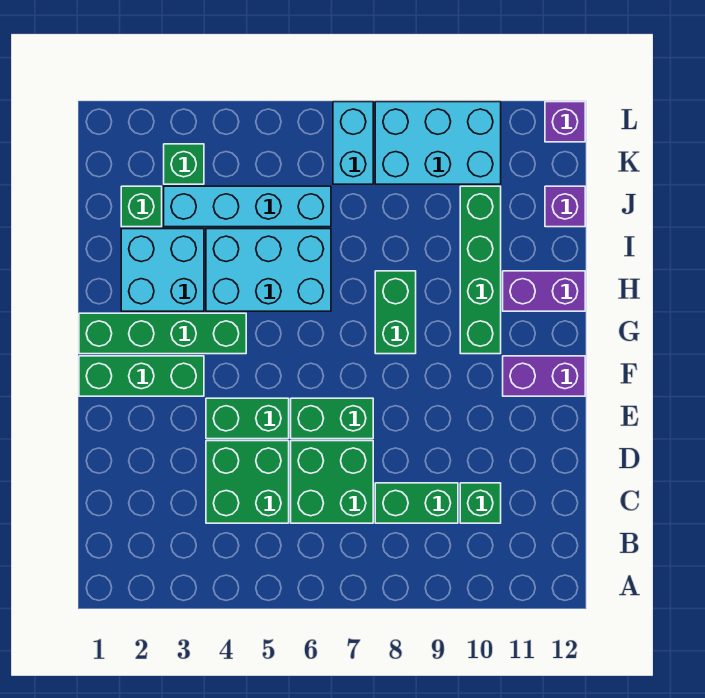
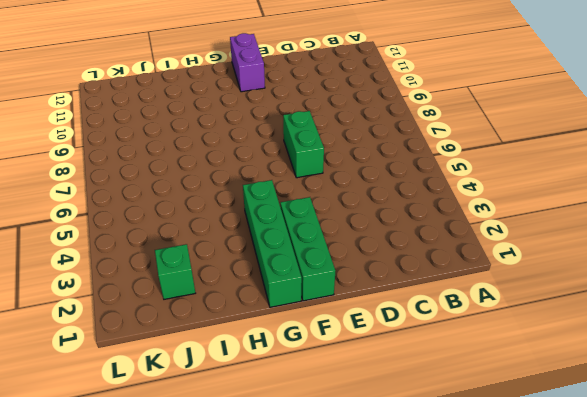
none -> green 2x2 brick [206,441,289,523]
none -> green 2x2 brick [291,441,373,523]
none -> green 1x2 brick [375,483,458,523]

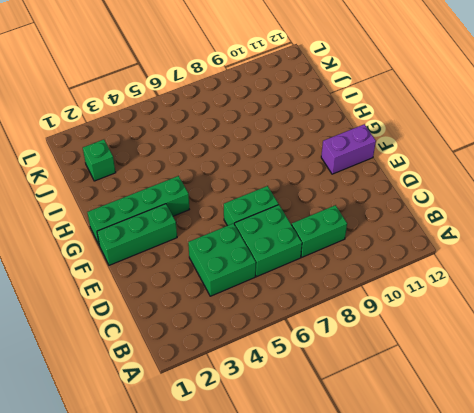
none -> green 1x1 brick [460,483,501,523]
none -> green 1x2 brick [206,398,289,439]
none -> green 1x2 brick [375,271,416,354]

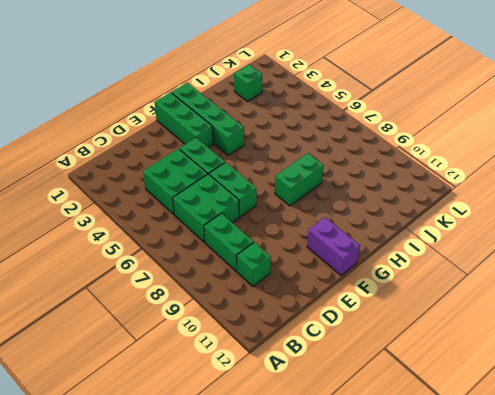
none -> green 1x4 brick [460,186,501,354]
none -> cyan 2x2 brick [121,229,204,311]
none -> cyan 2x3 brick [206,229,331,311]

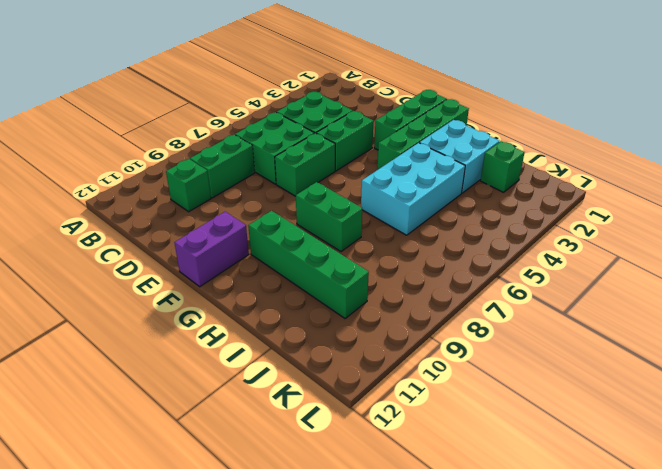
none -> purple 1x2 brick [503,271,585,311]
none -> cyan 1x4 brick [164,186,331,227]
none -> purple 1x1 brick [545,186,585,227]

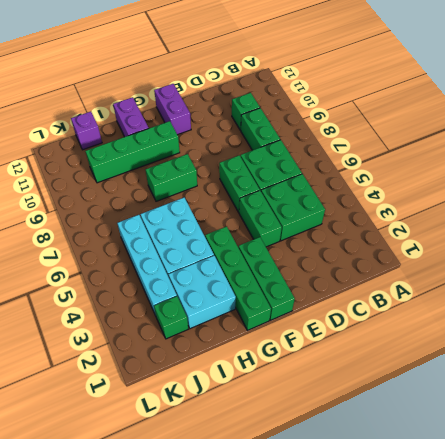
none -> green 1x1 brick [164,144,204,184]
none -> cyan 1x2 brick [333,102,373,184]
none -> cyan 2x3 brick [375,102,501,184]

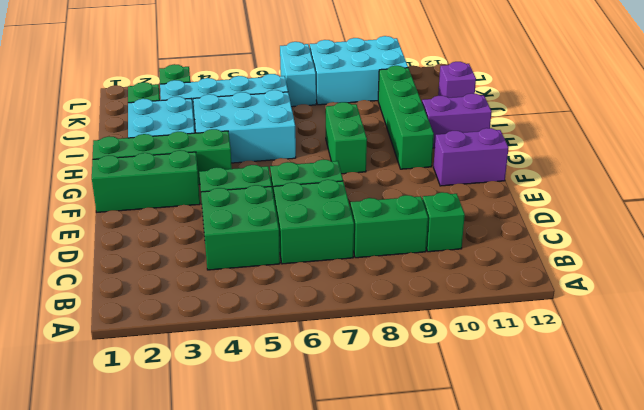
none -> purple 1x1 brick [545,102,585,142]

